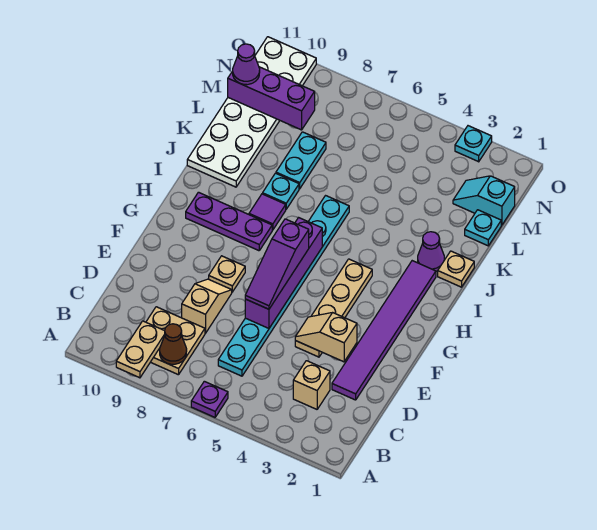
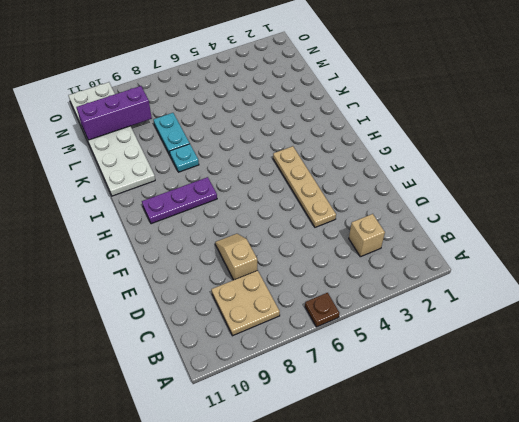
brown 1x1 plate [305,293,339,327] -> purple 1x1 plate [191,381,228,417]
none -> cyan 1x8 plate [218,196,349,376]
none -> purple 1x6 tile [332,261,436,400]
none -> tan 1x1 plate [209,256,245,292]

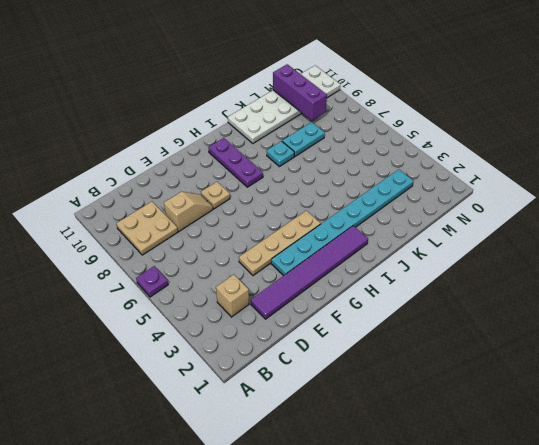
cyan 1x8 plate [271,169,413,276] -> cyan 1x8 plate moved to [218,196,349,376]
none -> purple 1x1 tile [249,194,286,230]
none -> tan 1x1 plate [438,251,474,287]
none -> purple 1x1 cone [418,232,444,271]

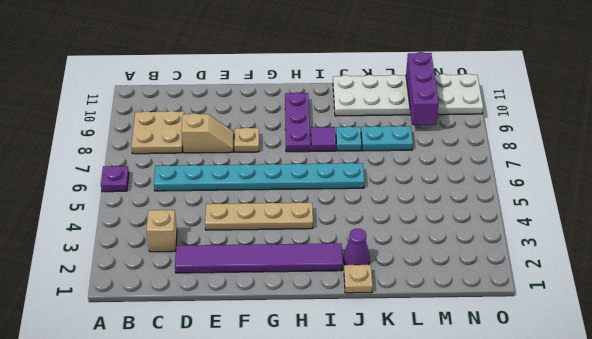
none -> cyan 1x1 plate [465,210,501,246]
none -> cyan 1x2 slope [453,176,515,225]
none -> cyan 1x1 plate [455,126,492,162]

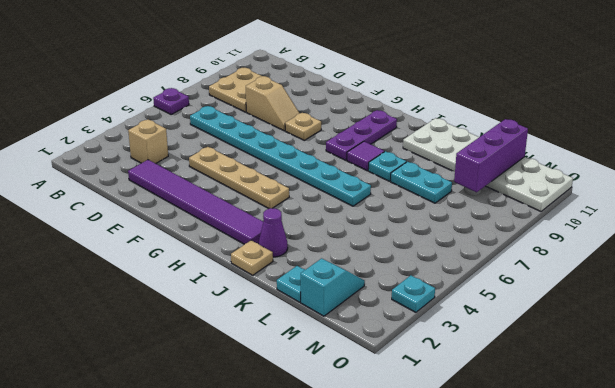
none -> tan 1x2 plate [116,321,165,378]
none -> brown 1x1 cone [160,324,187,364]
none -> tan 1x2 slope [295,313,357,362]

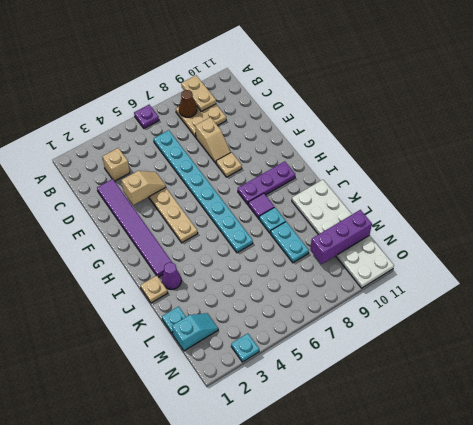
none -> purple 1x4 brick [245,218,322,328]
none -> purple 1x3 slope [245,219,309,309]
none -> purple 1x1 cone [233,44,260,85]

